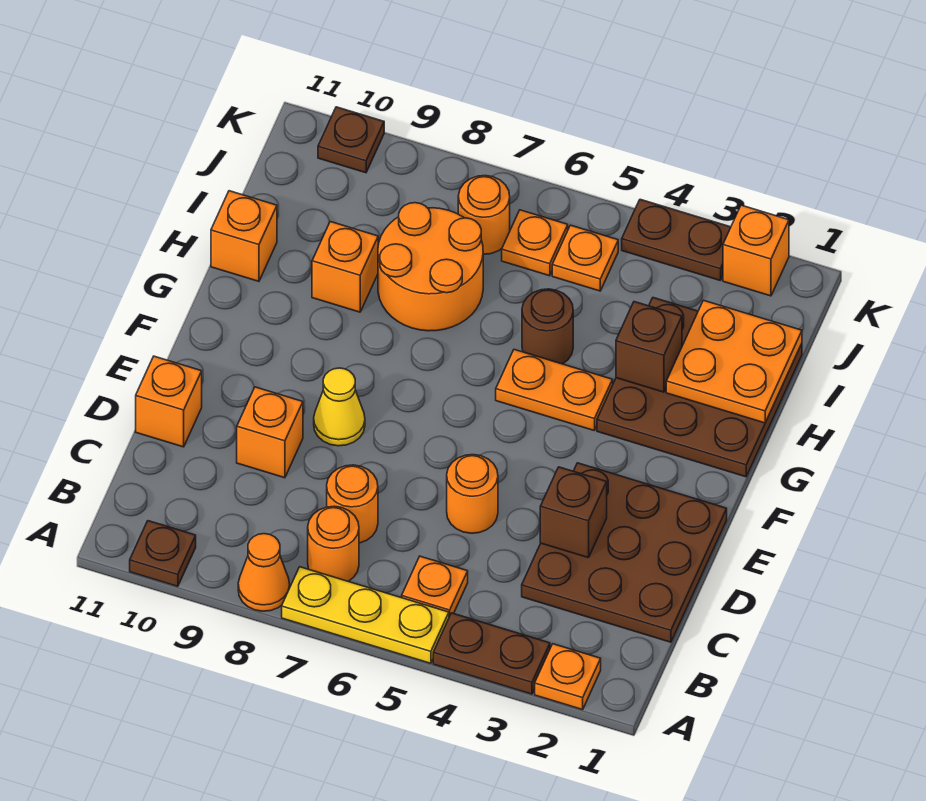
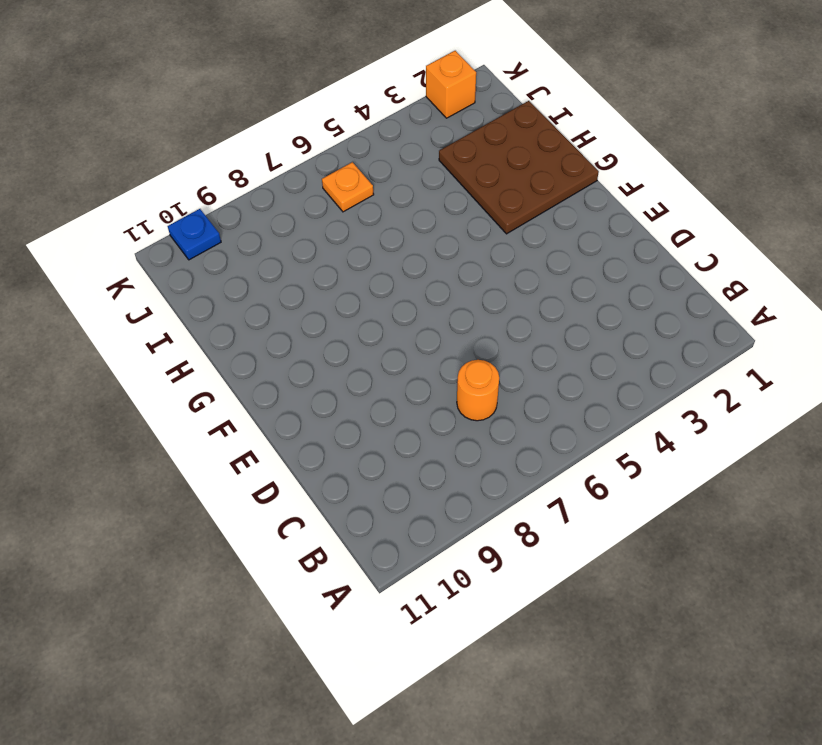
blue 1x1 plate [168,209,221,260] -> brown 1x1 plate [318,107,384,173]
none -> orange 1x1 plate [535,644,601,710]
none -> brown 1x2 plate [433,613,550,694]
none -> yellow 1x3 plate [282,567,449,663]

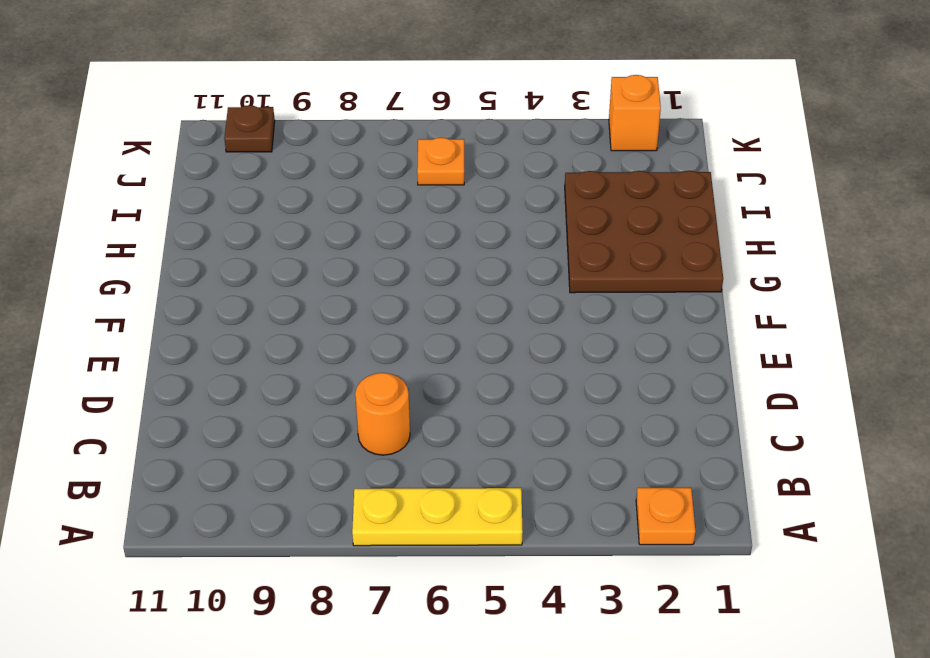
none -> brown 1x2 plate [433,613,550,694]
none -> orange 1x1 cone [238,534,290,611]
none -> brown 1x1 plate [130,521,196,586]

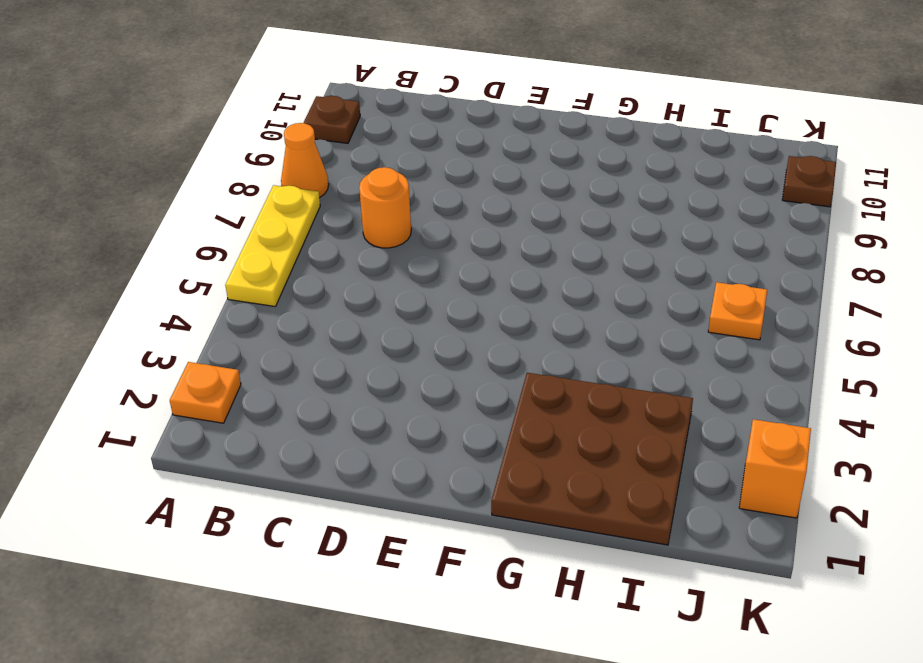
none -> brown 1x2 plate [433,613,550,694]
none -> orange 1x1 plate [402,556,468,617]
none -> orange 1x1 round brick [308,506,359,581]

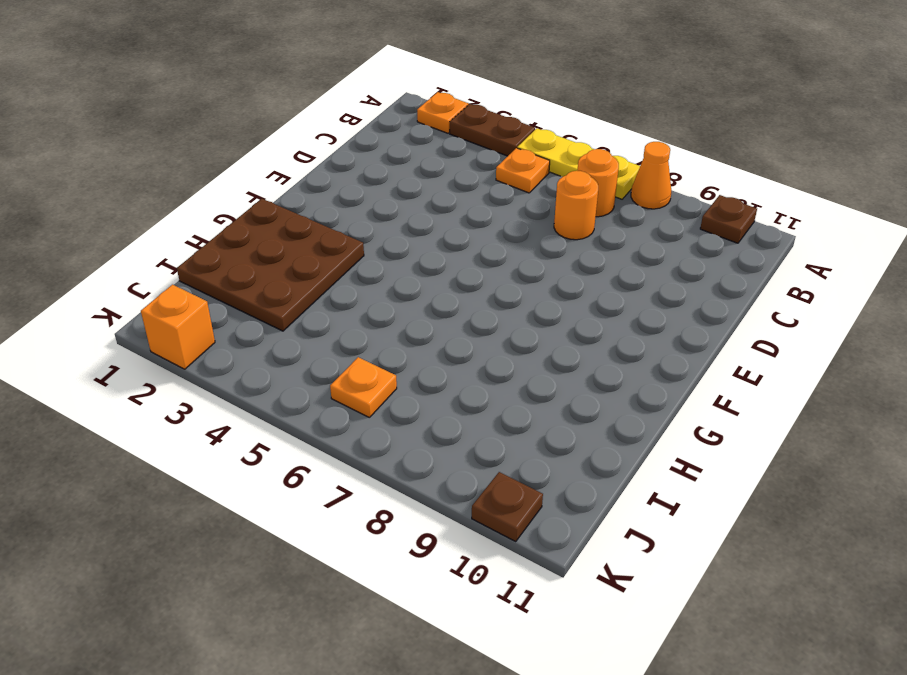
none -> brown 3x3 plate [522,463,727,642]
none -> orange 1x1 round brick [447,455,498,533]
none -> orange 1x1 brick [237,387,303,478]

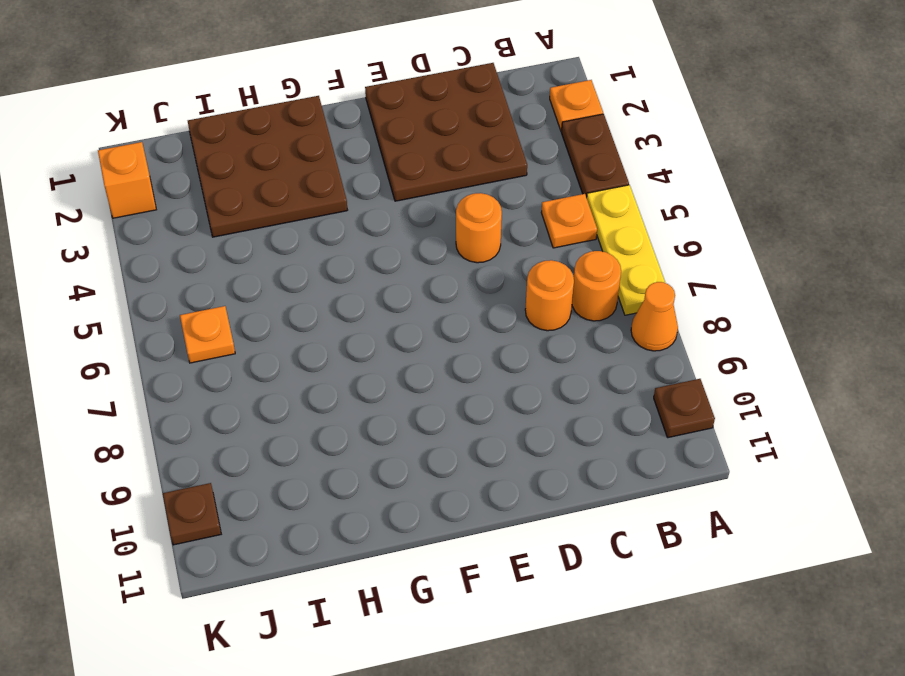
none -> orange 1x1 brick [237,387,303,478]
none -> orange 1x1 brick [136,356,202,447]
none -> yellow 1x1 cone [314,368,365,446]

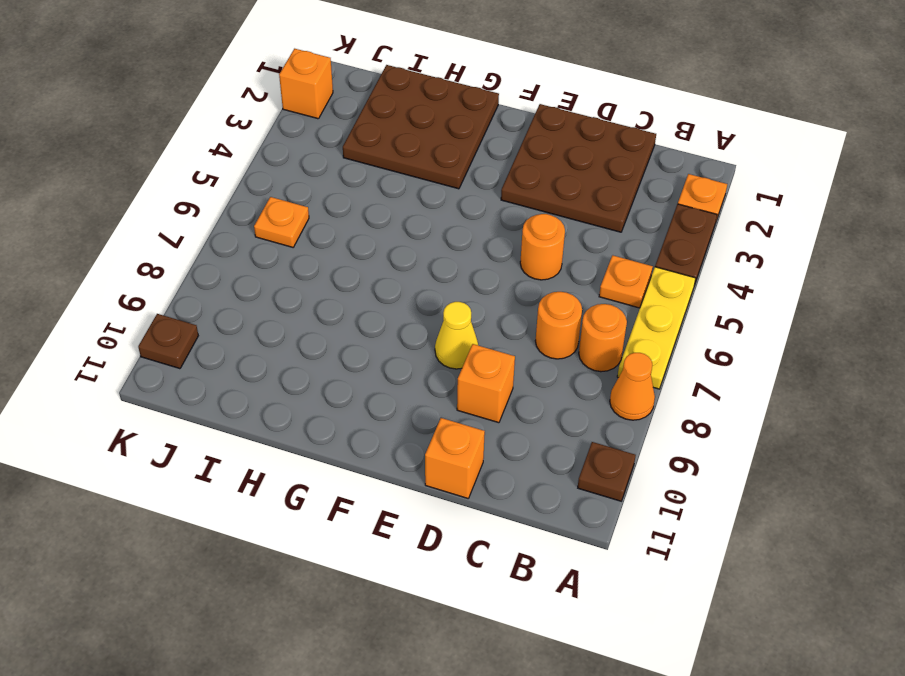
none -> orange 1x2 plate [496,349,613,431]
none -> brown 1x1 round brick [522,289,573,364]
none -> orange 2x2 round brick [378,203,483,331]

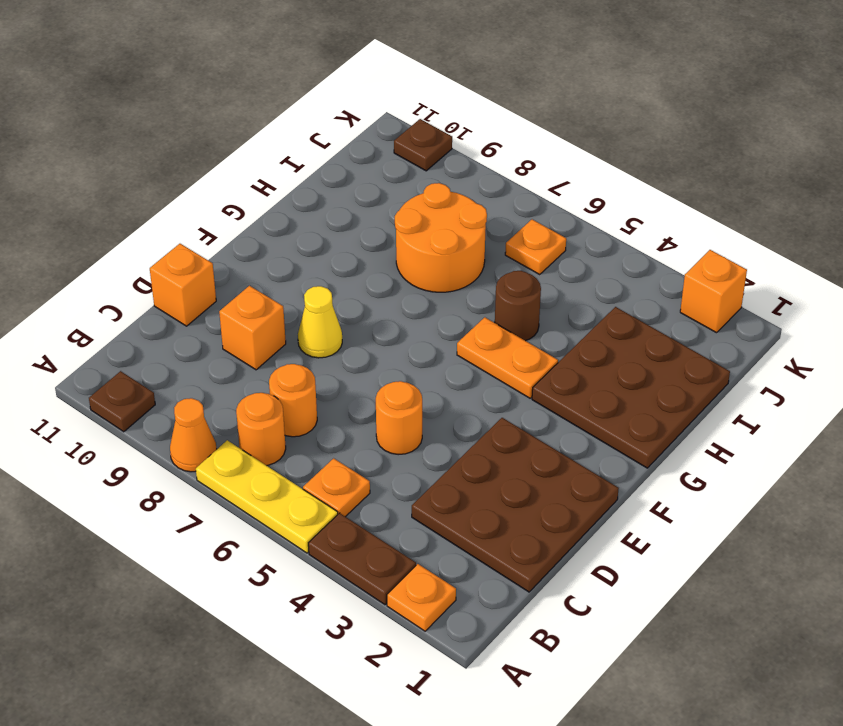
none -> orange 1x1 brick [312,222,378,312]
none -> orange 1x1 brick [211,191,277,281]
none -> orange 1x1 plate [552,225,618,291]

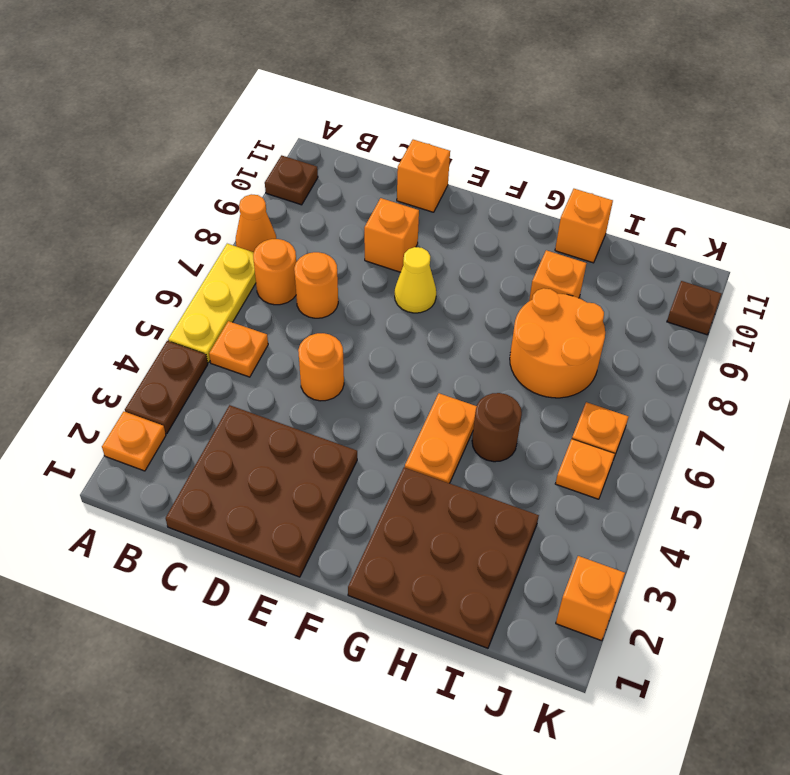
none -> orange 1x1 round brick [458,176,510,254]
none -> brown 1x2 plate [622,199,731,280]
none -> brown 1x1 brick [540,467,607,558]

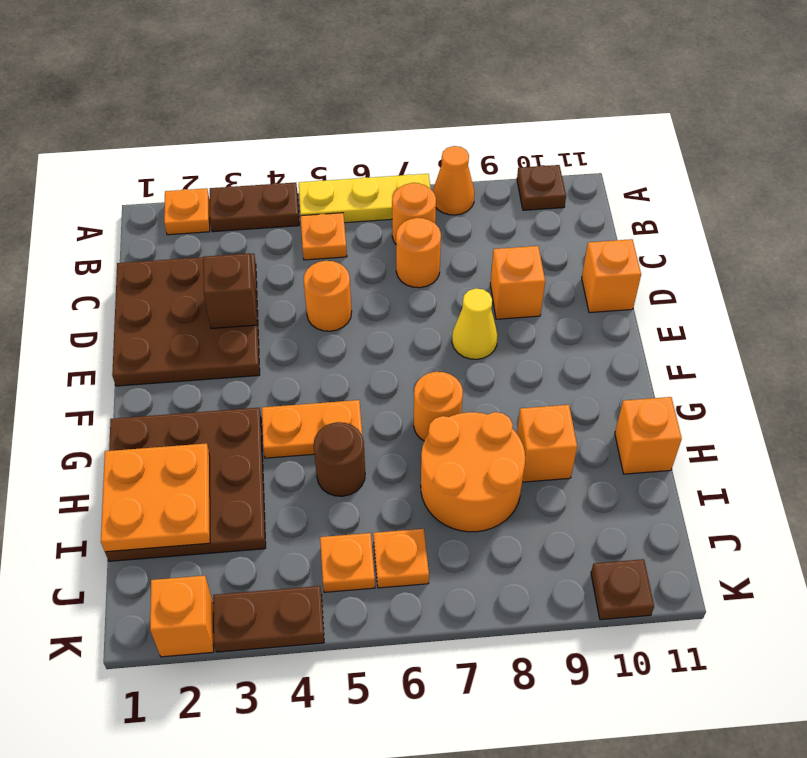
orange 1x1 round brick [414,372,463,441] -> orange 1x1 round brick moved to [458,176,510,254]
none -> brown 1x1 brick [616,302,682,392]

